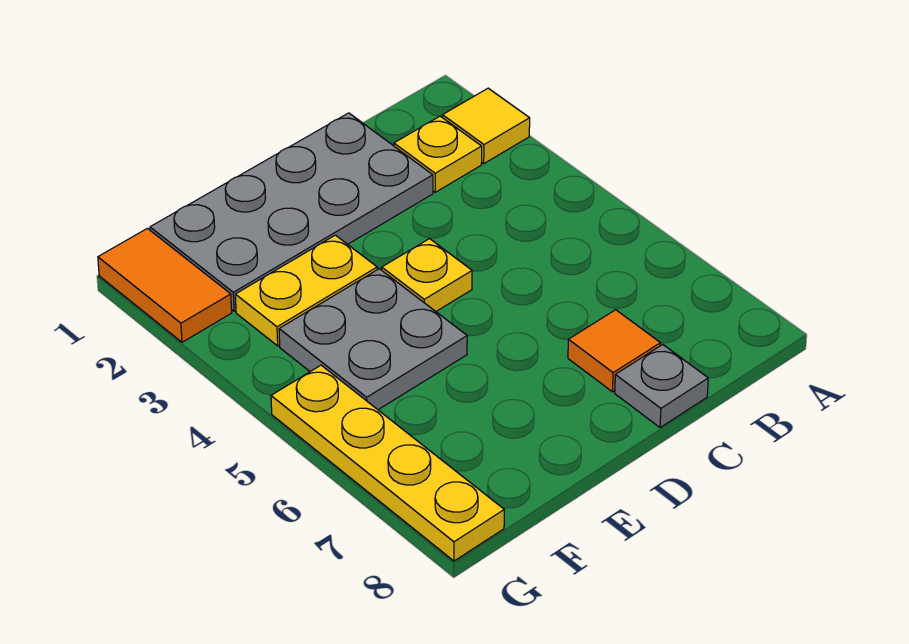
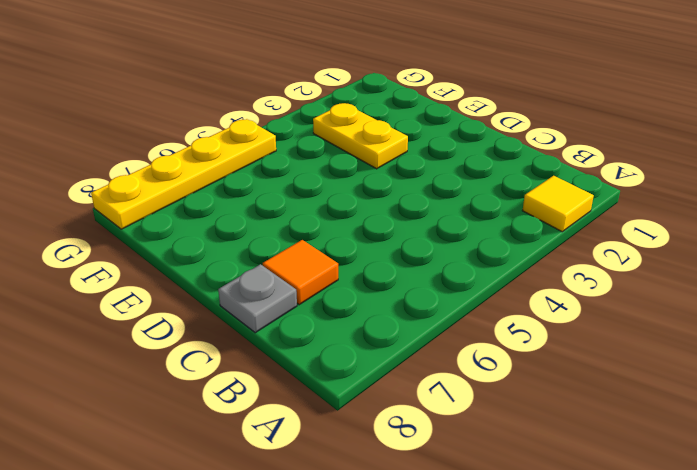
none -> yellow 1x1 plate [394,116,482,192]
none -> grey 2x4 plate [150,113,433,311]

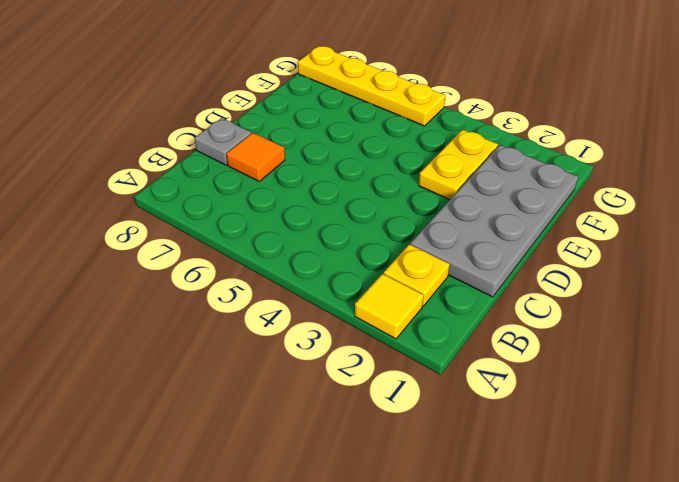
none -> yellow 1x1 plate [382,239,472,311]
none -> grey 2x2 plate [279,269,467,410]

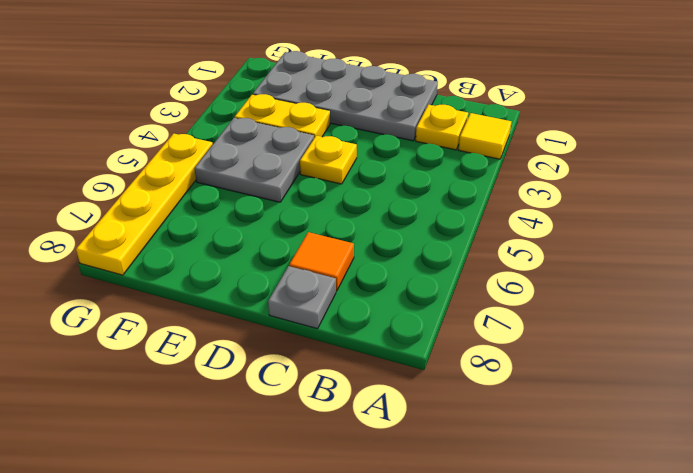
none -> orange 1x2 tile [98,228,232,342]

